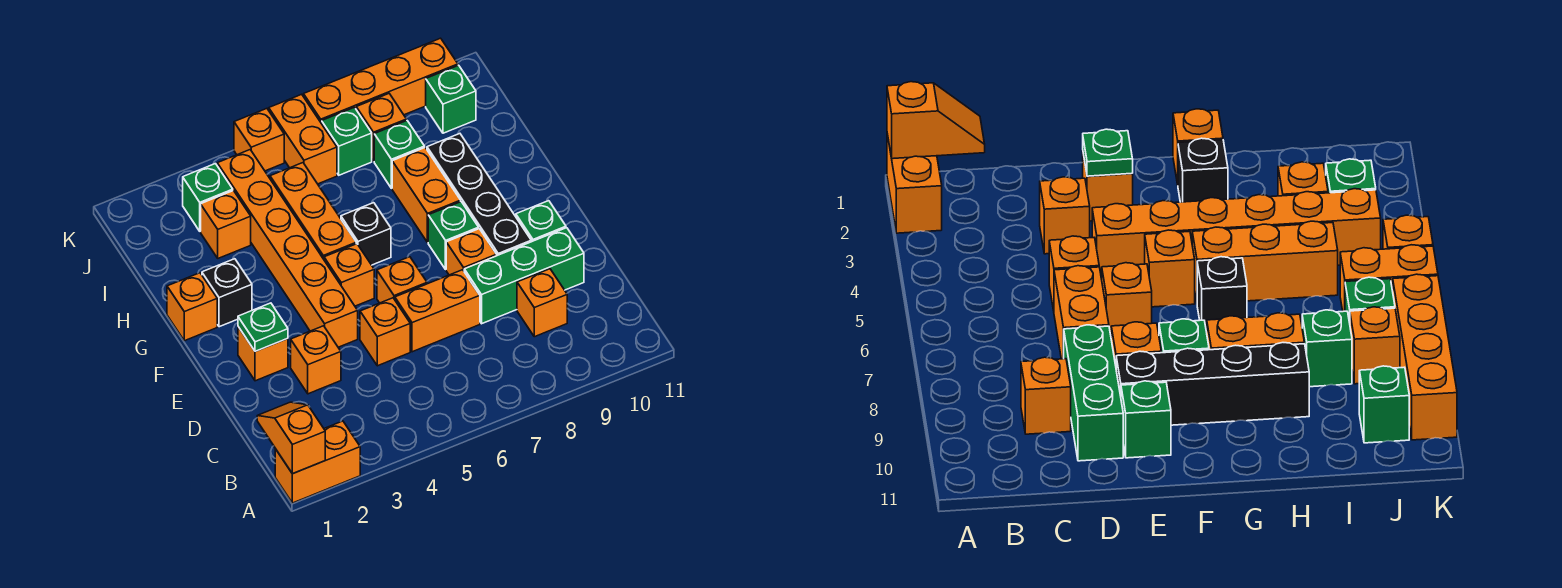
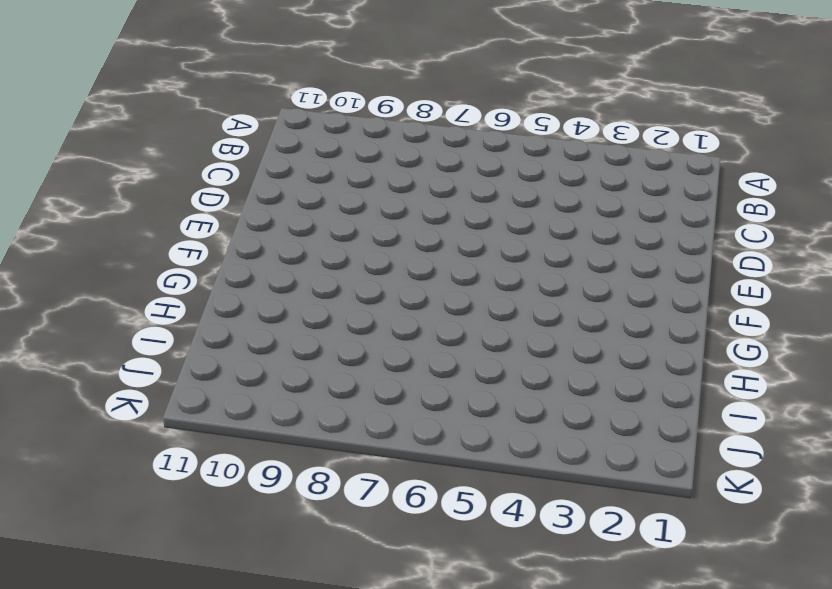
none -> orange 1x2 brick [275,421,360,503]
none -> orange 1x1 brick [517,269,567,337]
none -> orange 1x1 brick [291,326,341,394]
none -> orange 1x1 brick [360,298,410,366]

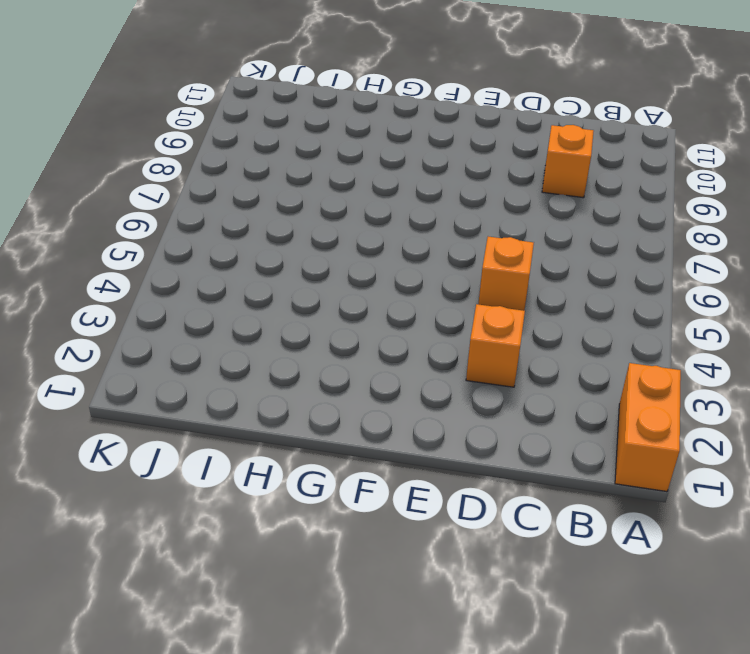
none -> orange 1x2 brick [395,270,480,352]
none -> green 1x3 brick [464,228,584,324]
none -> orange 1x1 brick [238,327,288,381]
none -> orange 1x6 brick [217,150,358,347]

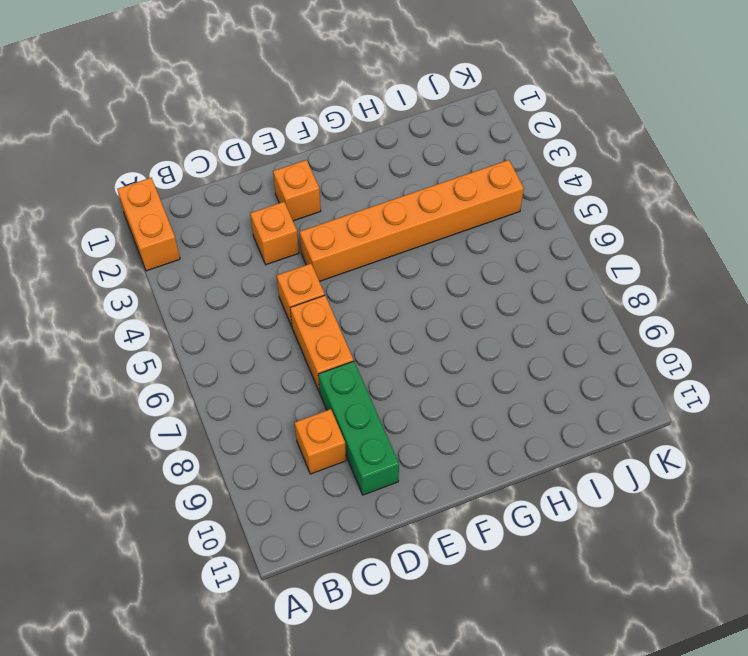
none -> orange 1x1 brick [377,257,427,303]
none -> orange 1x1 brick [446,229,497,275]
none -> black 1x4 brick [427,134,531,256]
none -> green 1x1 brick [516,201,566,242]

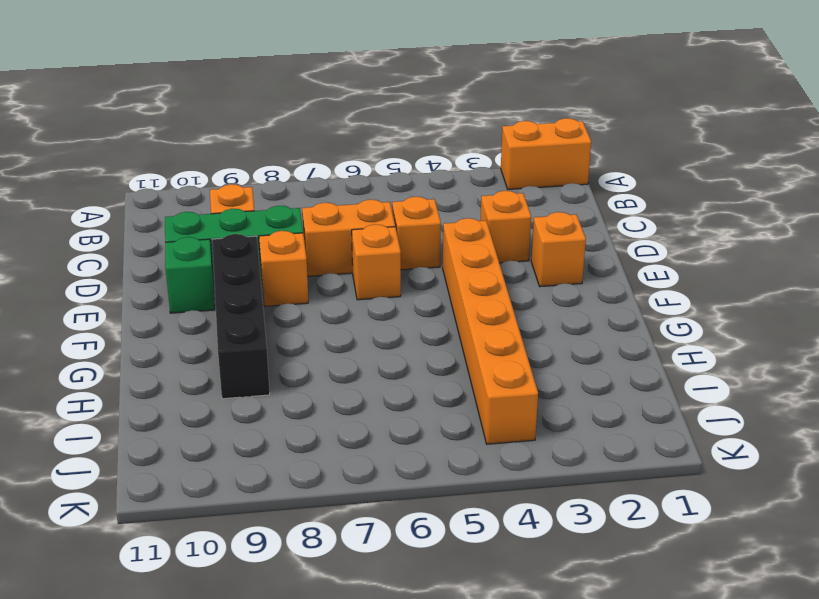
none -> orange 1x1 brick [324,244,374,306]
none -> green 1x1 brick [428,202,479,270]
none -> orange 1x1 brick [167,273,217,341]
none -> black 1x1 brick [202,259,252,327]

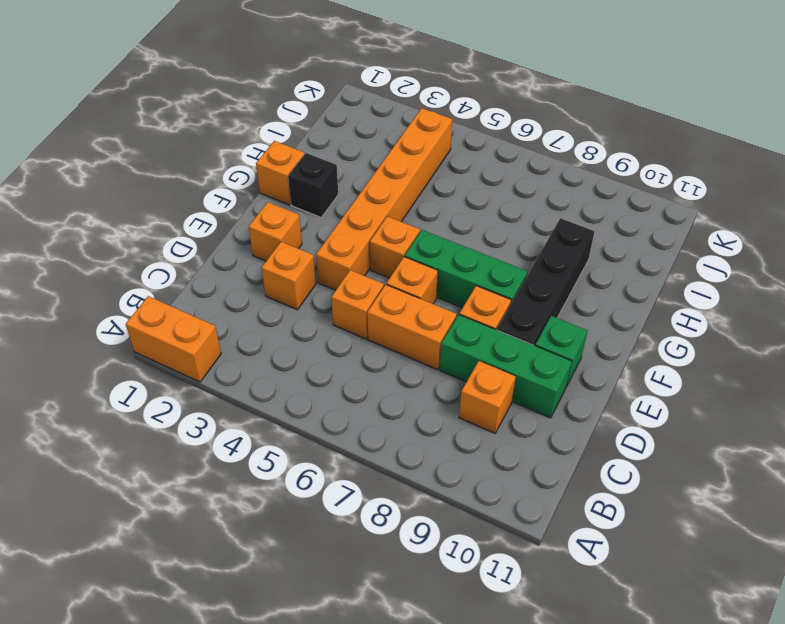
green 1x3 brick [405,230,528,308] -> green 1x1 brick [428,202,479,270]
none -> orange 1x3 brick [270,163,356,259]
none -> black 1x1 brick [341,203,391,265]
none -> orange 1x2 brick [392,148,461,243]
none -> orange 1x1 brick [201,191,251,258]

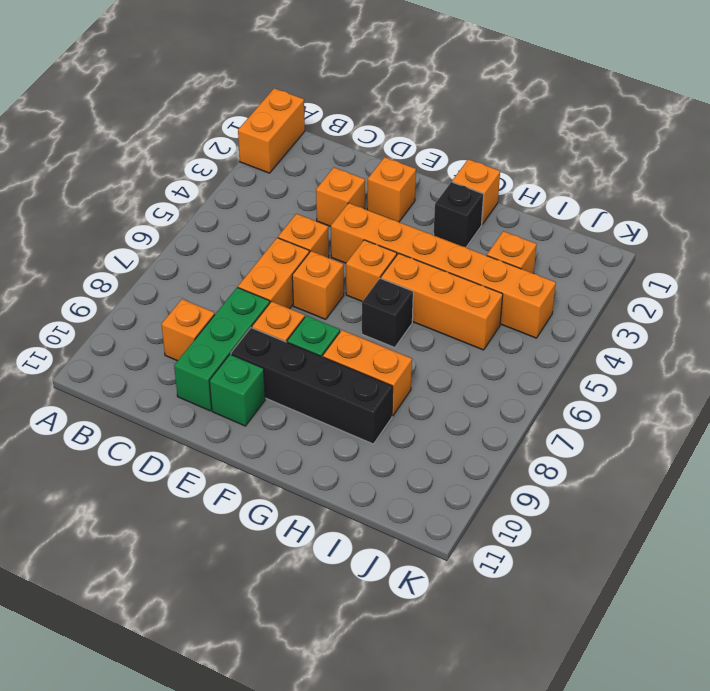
none -> green 1x1 brick [374,121,425,188]
none -> green 1x1 brick [183,164,233,231]
none -> orange 1x2 brick [269,94,337,184]
none -> green 1x1 brick [322,107,372,175]

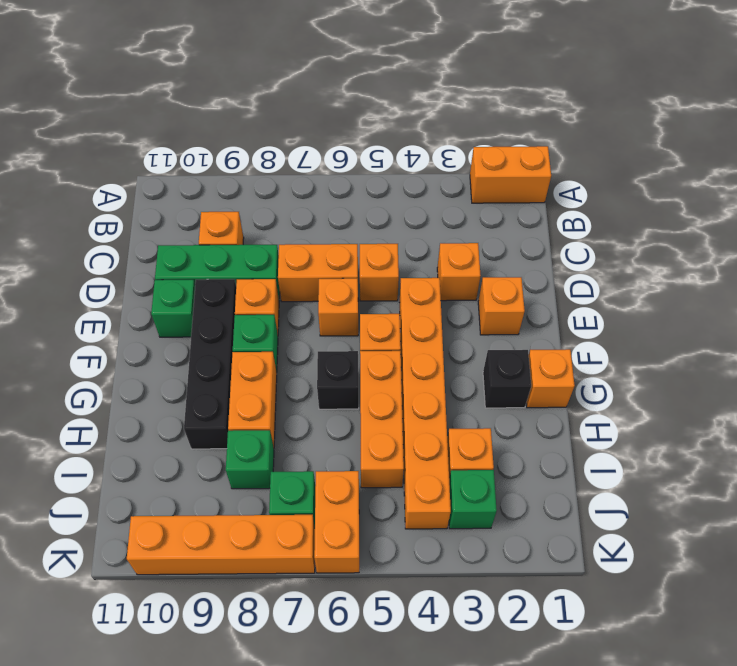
none -> orange 1x1 brick [356,94,407,161]
none -> green 1x1 brick [426,65,476,133]
none -> orange 1x1 brick [234,109,284,171]
none -> orange 1x2 slope [257,402,325,474]

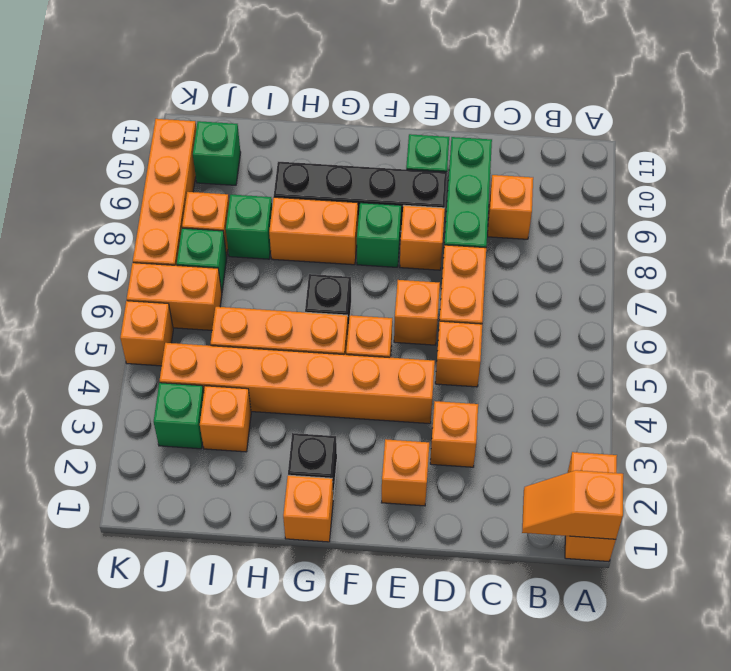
none -> green 1x1 plate [238,303,288,351]

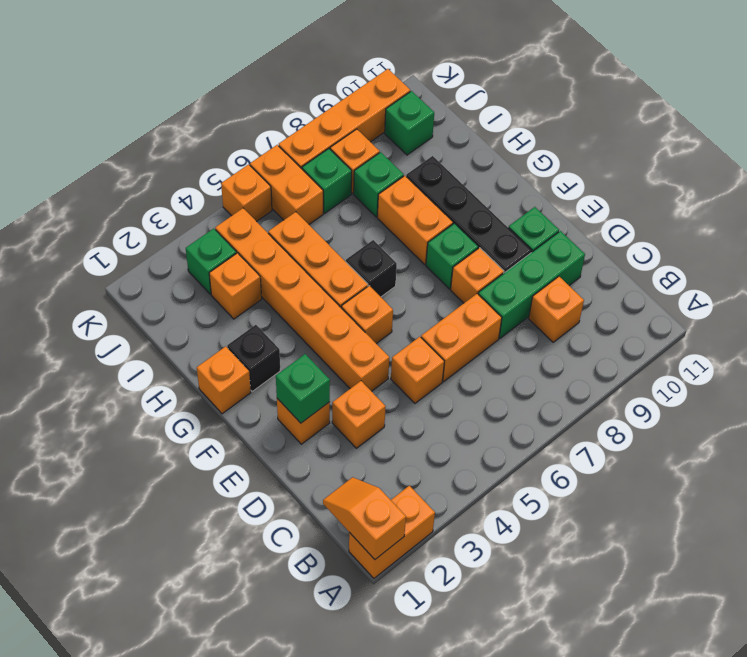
green 1x1 brick [276,354,330,423] -> green 1x1 plate [238,303,288,351]
none -> orange 1x1 brick [377,257,427,303]

